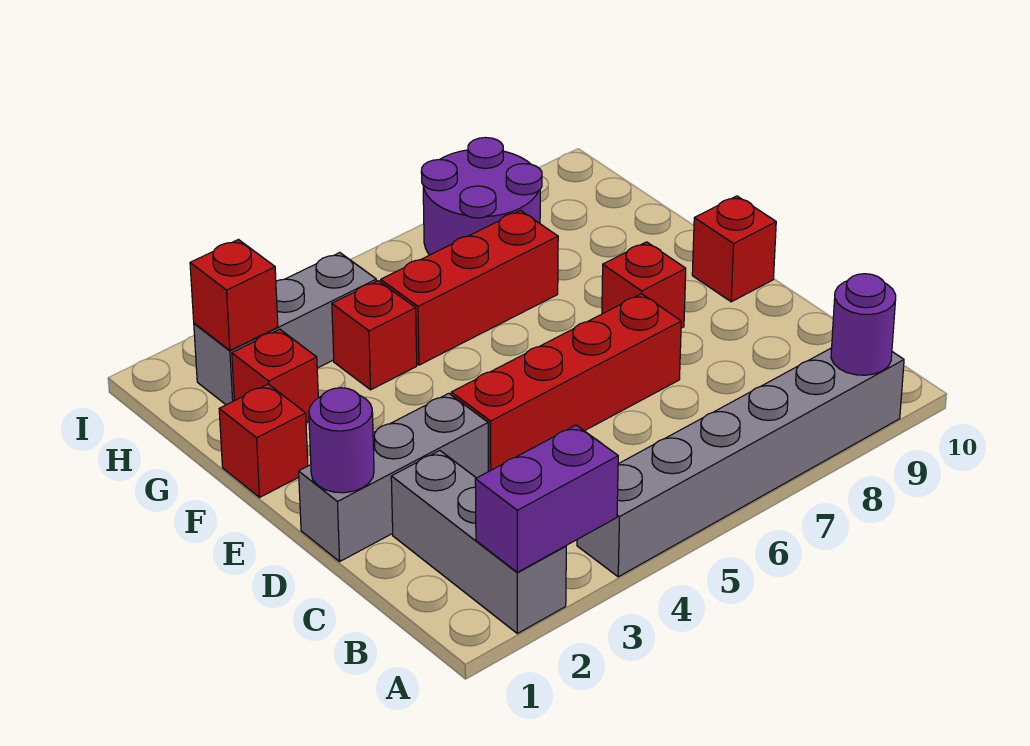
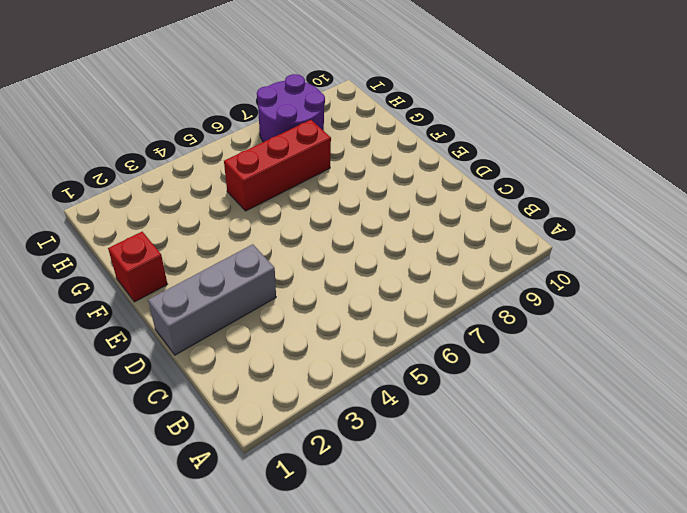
none -> grey 1x3 brick [391,451,566,633]
none -> grey 1x6 brick [577,348,904,577]
none -> red 1x4 brick [451,294,681,472]

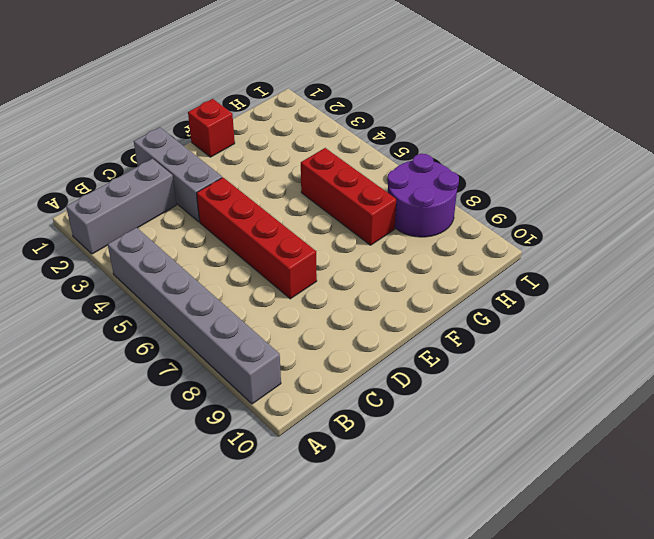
none -> red 1x1 brick [602,242,686,328]
none -> red 1x1 brick [692,196,776,302]
none -> red 1x1 brick [232,329,318,423]

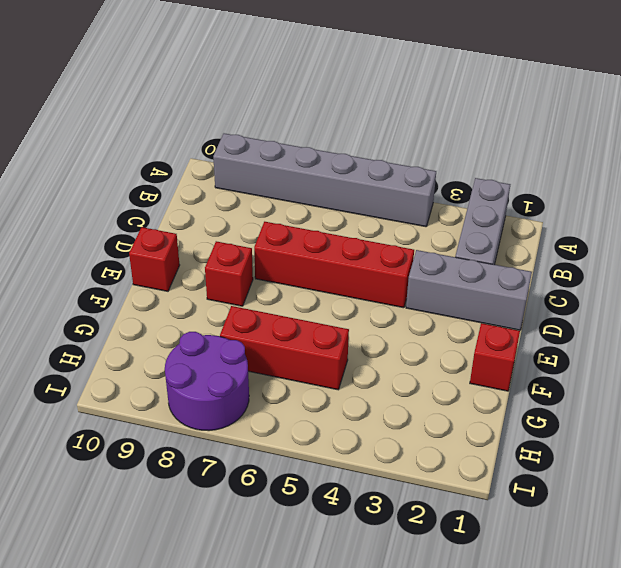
none -> red 1x1 brick [232,329,318,423]
none -> red 1x1 brick [332,281,417,390]
none -> grey 1x3 brick [194,253,376,405]

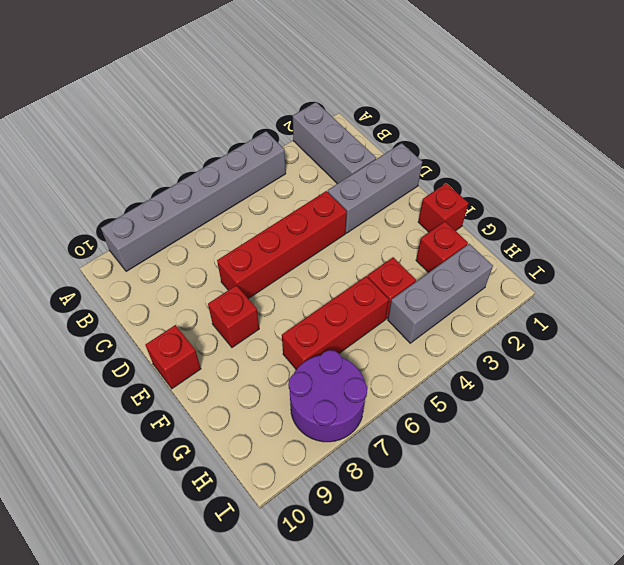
none -> purple 1x2 brick [475,425,618,572]
none -> purple 1x1 round brick [831,274,896,375]
none -> purple 1x1 round brick [309,388,374,493]

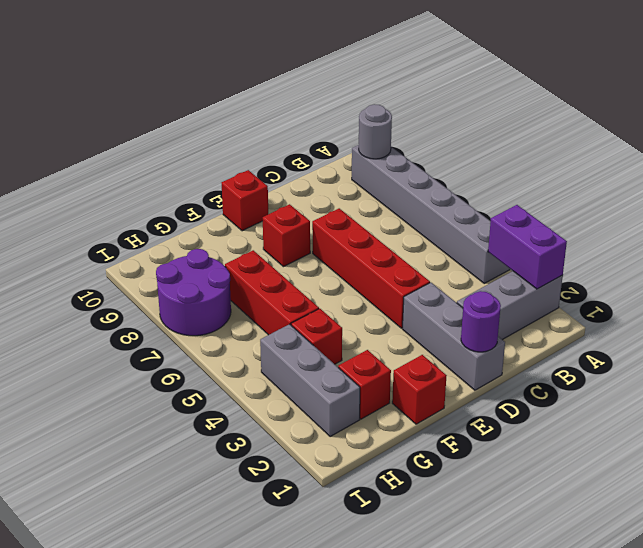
grey 1x1 round brick [359,104,392,159] -> purple 1x1 round brick [831,274,896,375]
none -> red 1x1 brick [190,240,278,350]

